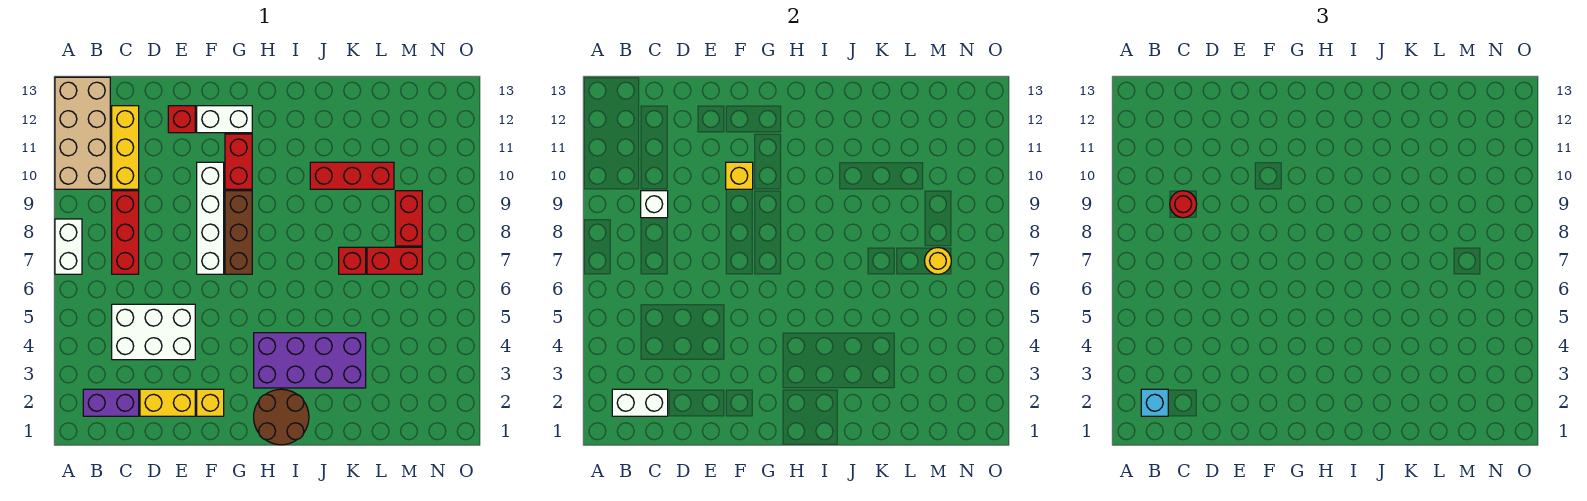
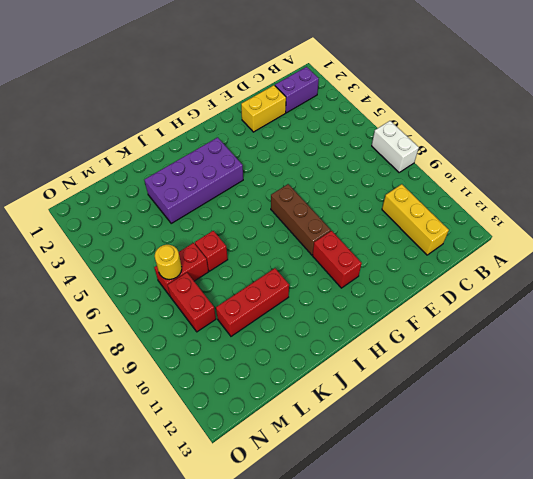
none -> tan 2x4 brick [55,77,110,189]
none -> white 2x3 brick [112,304,195,360]
none -> red 1x3 brick [112,191,139,274]

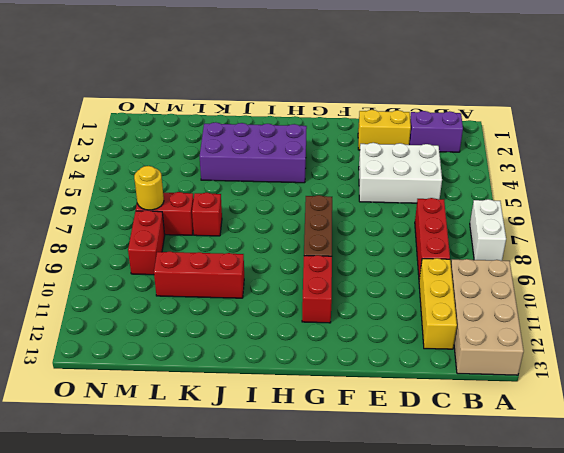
none -> red 1x1 brick [168,106,195,133]
none -> yellow 1x1 brick [197,389,224,416]
none -> white 1x4 brick [197,162,224,274]

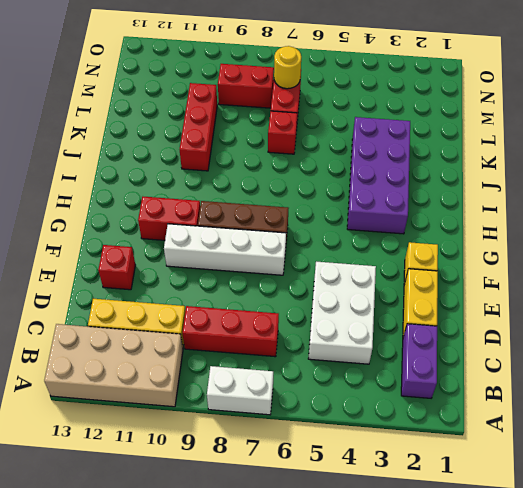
none -> white 1x2 brick [197,106,252,133]
none -> brown 2x2 round brick [254,389,309,445]
none -> white 1x2 brick [612,389,668,416]

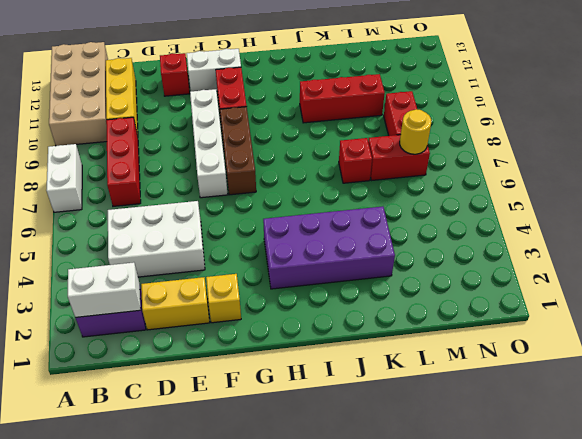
none -> brown 2x2 round brick [254,389,309,445]
none -> white 1x1 brick [641,191,668,218]
none -> yellow 1x1 brick [726,162,753,189]

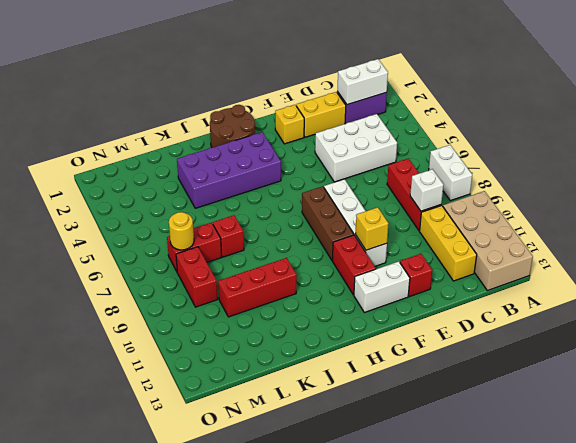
none -> cyan 1x1 brick [1141,389,1168,416]
none -> red 1x1 round brick [1170,191,1197,218]

